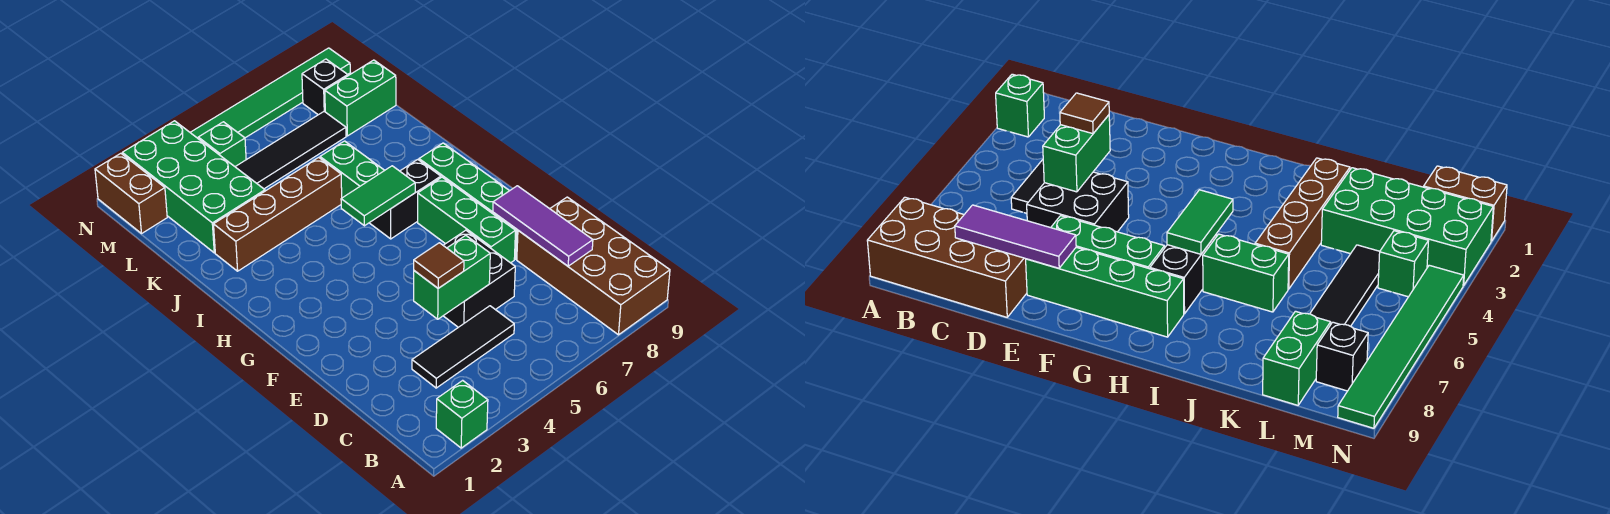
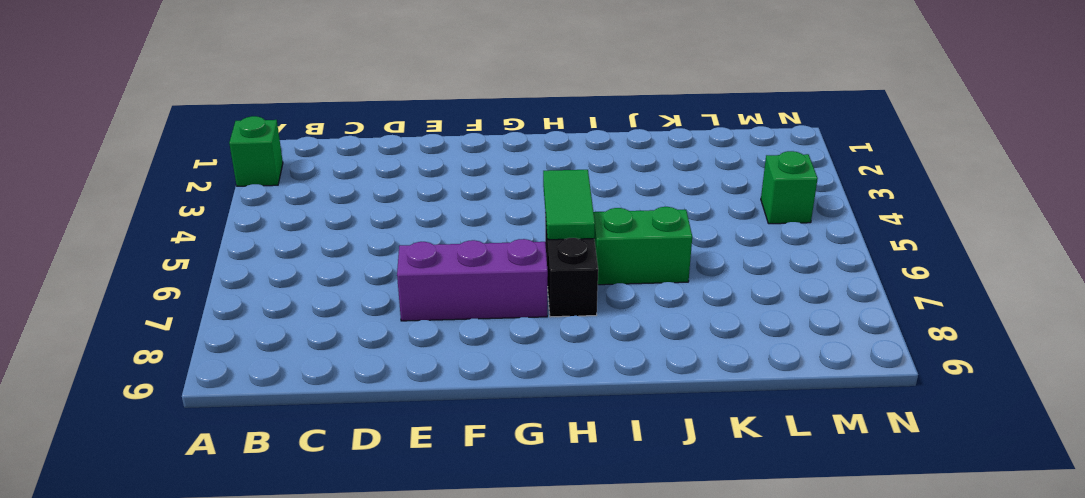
purple 1x3 brick [397,239,548,321] -> green 1x3 brick [418,177,516,263]
none -> brown 2x4 brick [517,197,670,335]
none -> black 1x3 tile [412,306,514,388]
none -> black 2x2 brick [443,230,515,327]

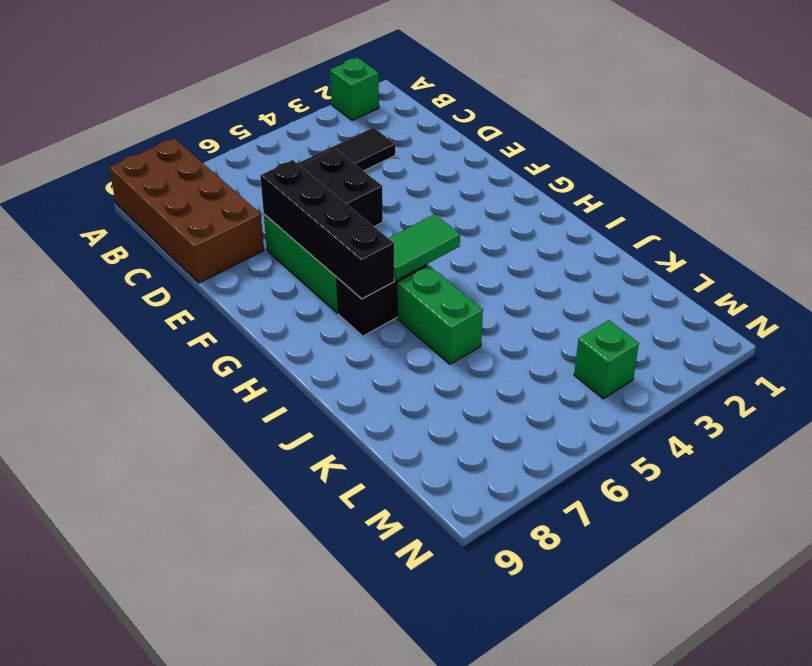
black 1x4 brick [260,160,394,299] -> none
none -> green 1x4 brick [419,143,518,259]
none -> brown 1x4 brick [214,157,342,271]
none -> green 2x4 brick [122,121,265,253]

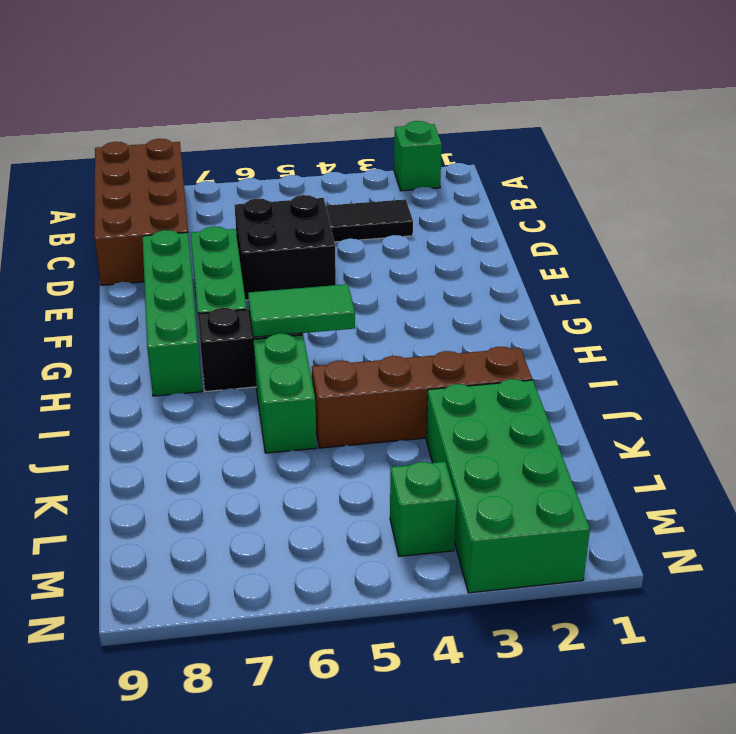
none -> black 1x4 tile [235,112,346,189]
none -> green 1x2 brick [325,60,396,136]
none -> brown 1x2 brick [95,153,167,233]

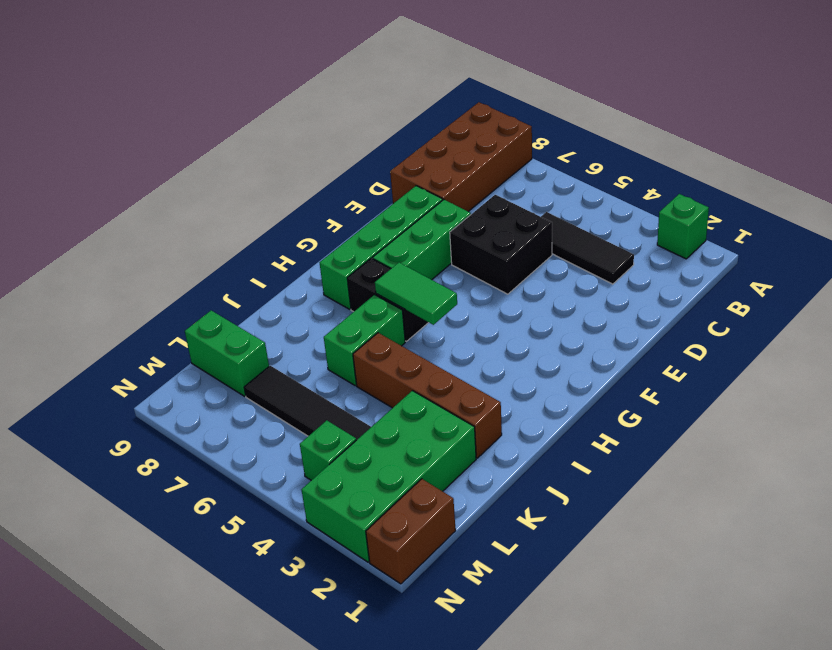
none -> black 1x1 brick [302,59,348,115]
none -> green 1x6 tile [190,48,350,138]
none -> purple 1x3 tile [493,186,593,266]

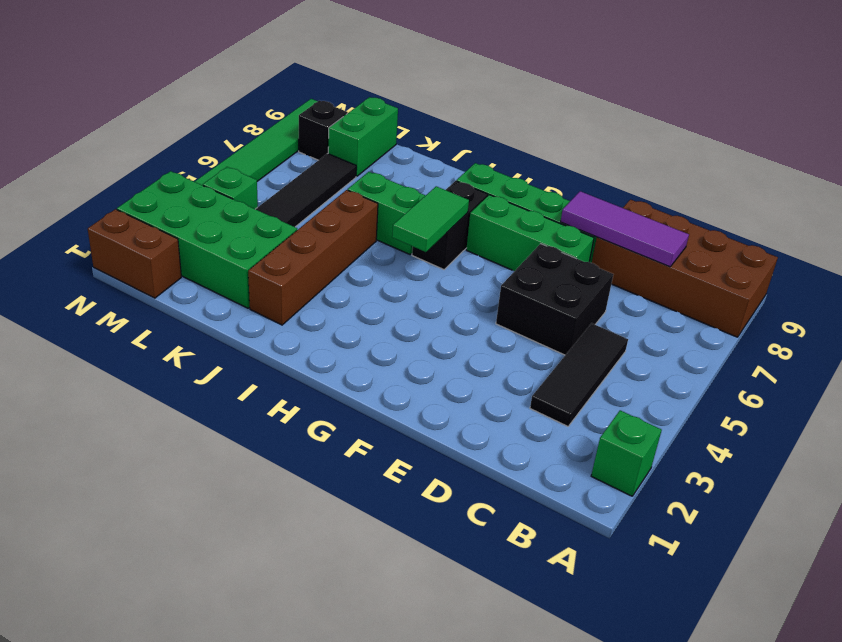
none -> green 1x2 brick [414,235,490,319]
none -> brown 1x1 tile [414,243,464,288]

